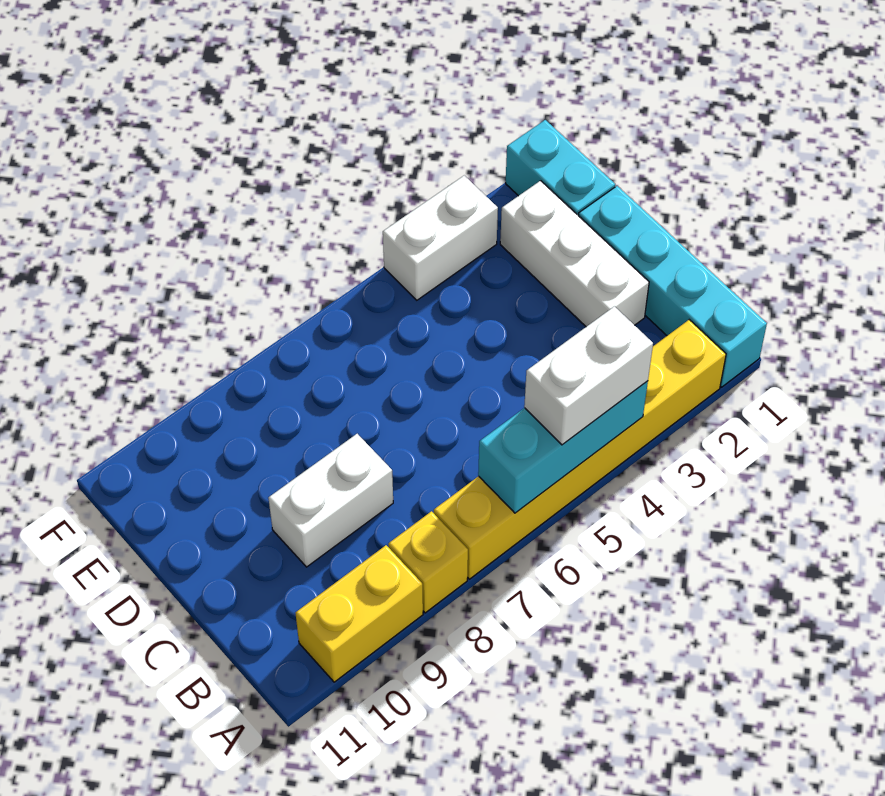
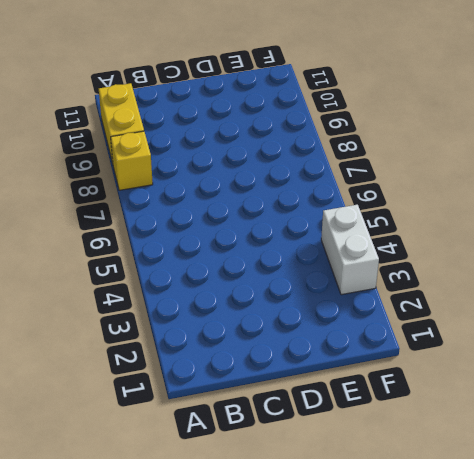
none -> cyan 1x4 brick [578,186,767,387]
none -> yellow 1x6 brick [434,320,726,579]

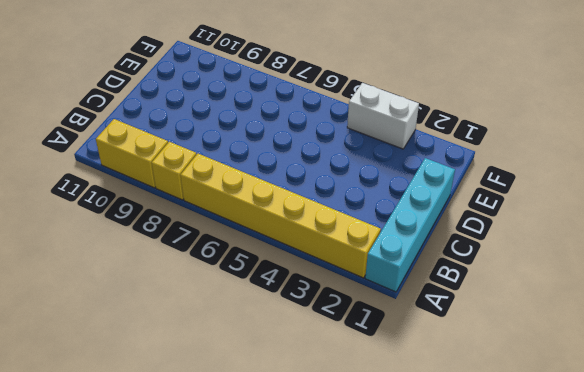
none -> white 1x3 brick [500,181,649,327]
none -> white 1x2 brick [268,434,393,567]

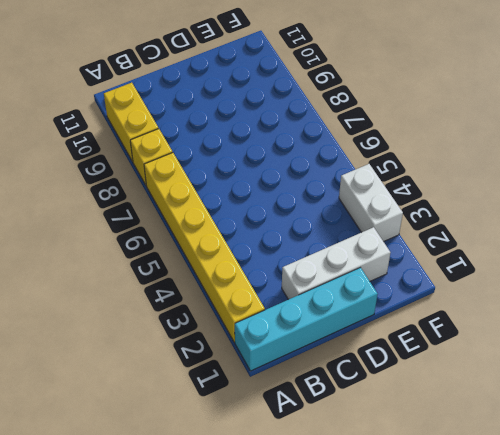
none -> white 1x2 brick [268,434,393,567]
none -> cyan 1x2 brick [506,120,615,215]

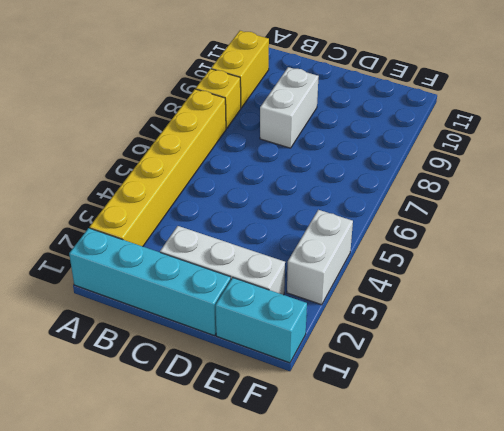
none -> cyan 1x3 brick [478,381,648,513]
none -> white 1x2 brick [524,306,653,445]

